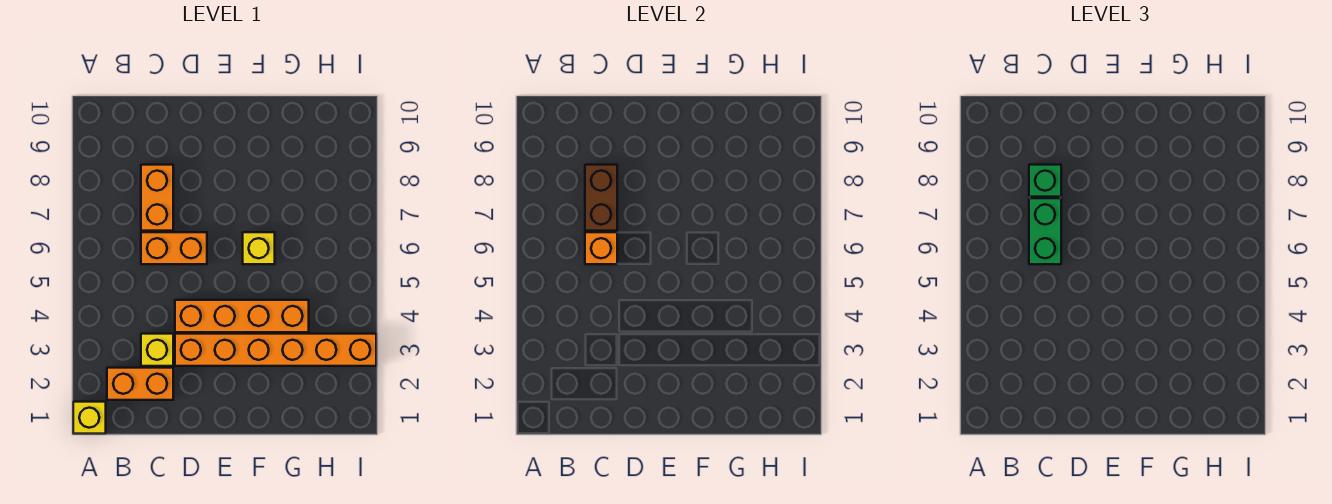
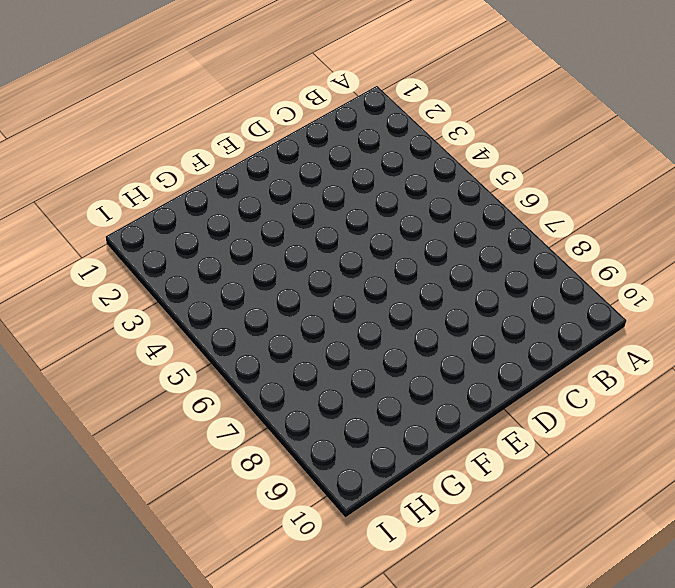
none -> yellow 1x1 brick [73,402,106,434]
none -> orange 1x2 brick [107,368,173,400]
none -> yellow 1x1 brick [141,334,173,366]

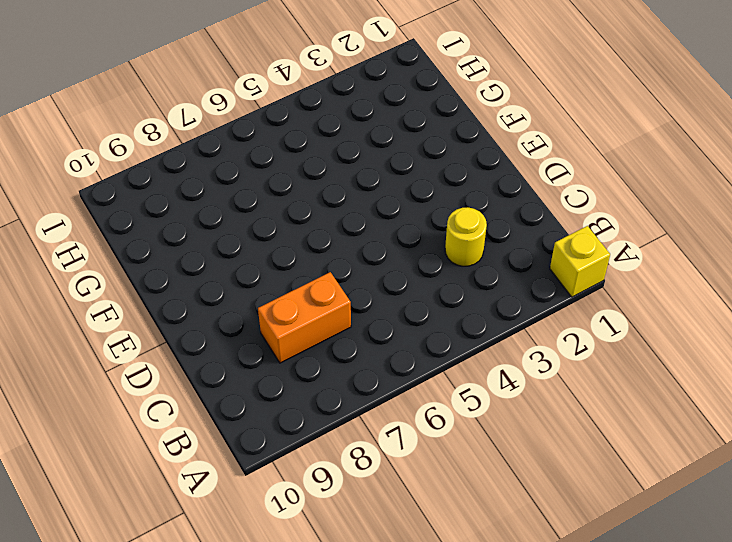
yellow 1x1 round brick [445,207,487,266] -> yellow 1x1 brick [141,334,173,366]
none -> orange 1x2 brick [107,368,173,400]
none -> orange 1x2 brick [141,232,207,264]
none -> orange 1x6 brick [175,334,376,366]

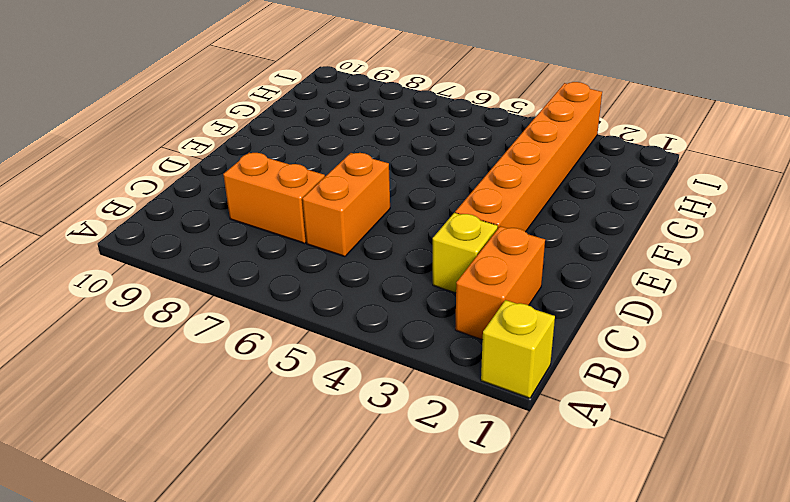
none -> orange 1x4 brick [175,300,309,332]
none -> yellow 1x1 brick [243,232,275,264]
none -> orange 1x1 brick [585,232,617,264]

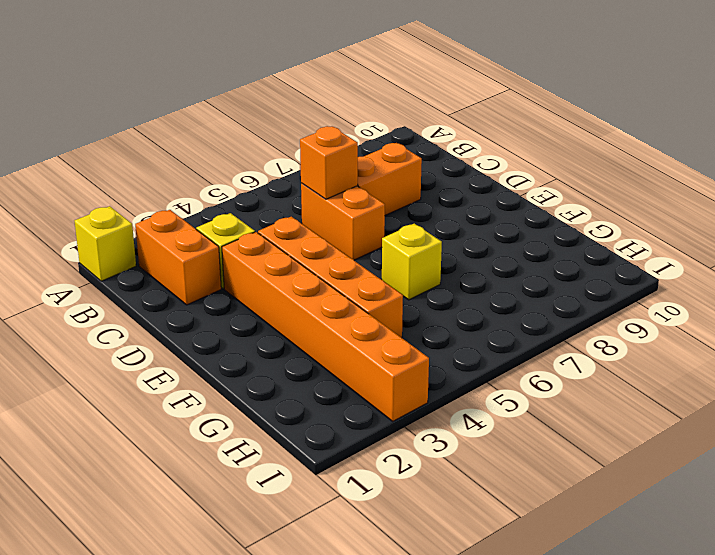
none -> brown 1x2 brick [585,165,617,231]
none -> green 1x2 brick [1029,198,1061,264]
none -> green 1x1 brick [1029,165,1061,197]

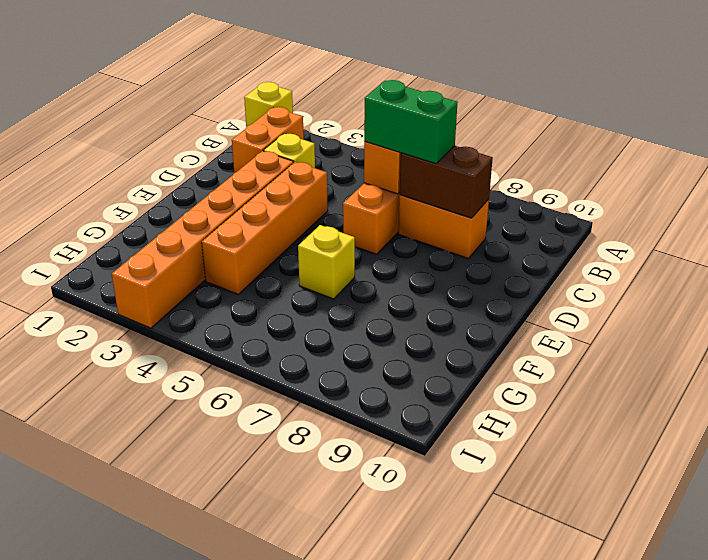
none -> green 1x1 brick [1029,165,1061,197]

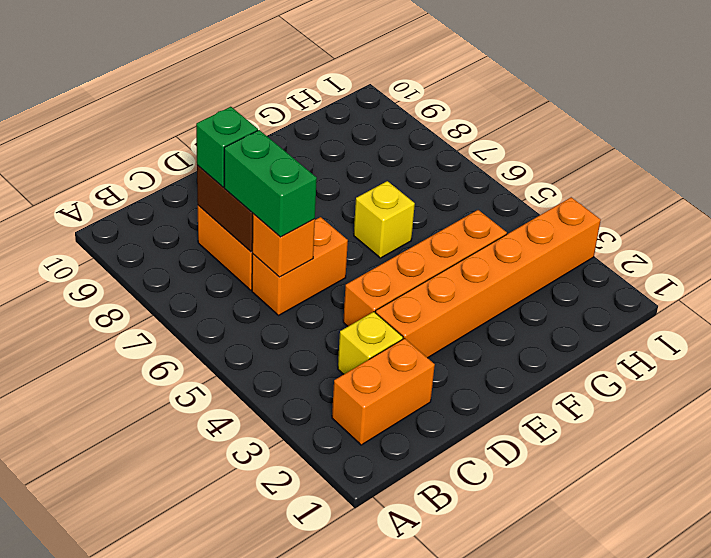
none -> yellow 1x1 brick [73,402,106,434]

